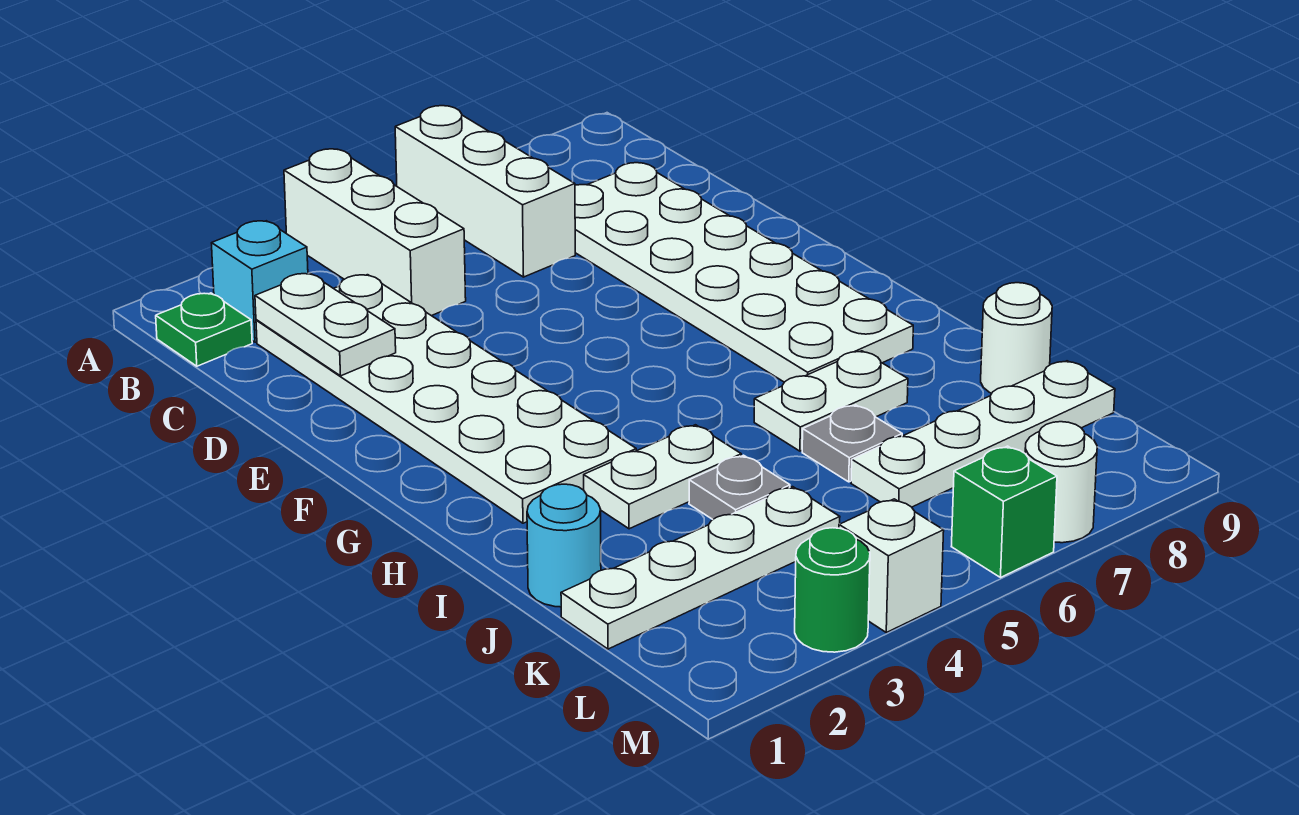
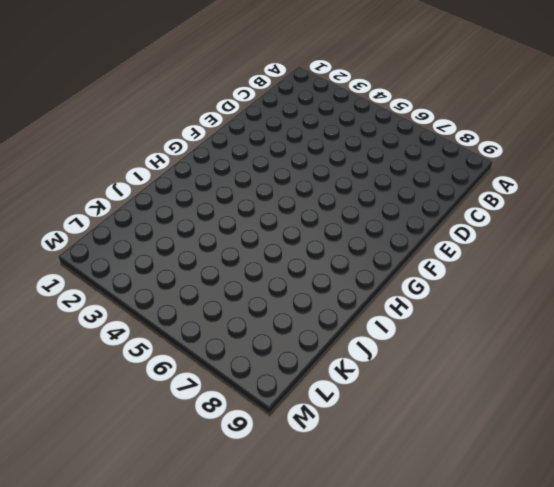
none -> white 1x3 brick [284,149,466,316]
none -> white 1x3 brick [395,106,575,277]
none -> green 1x1 plate [156,293,252,366]

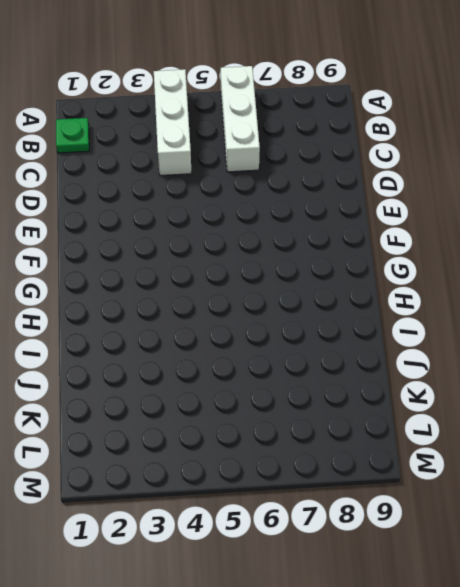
none -> cyan 1x1 brick [212,221,308,342]
none -> white 2x6 plate [256,275,636,523]
none -> white 2x6 plate [575,163,913,382]

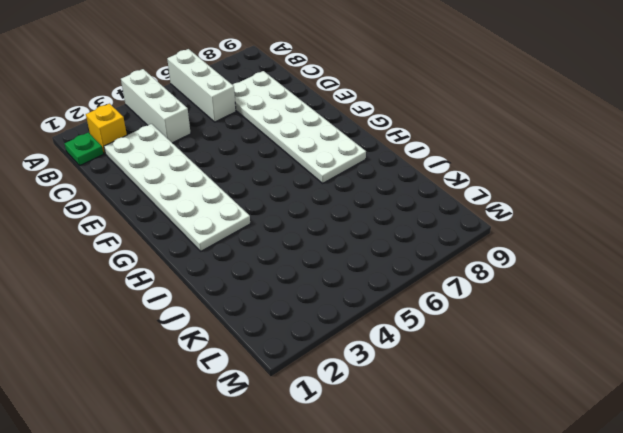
yellow 1x1 brick [86,104,127,153] -> cyan 1x1 brick [212,221,308,342]
none -> white 1x2 plate [584,425,741,529]
none -> white 1x2 plate [754,351,908,451]
none -> cyan 1x1 round brick [527,484,601,607]

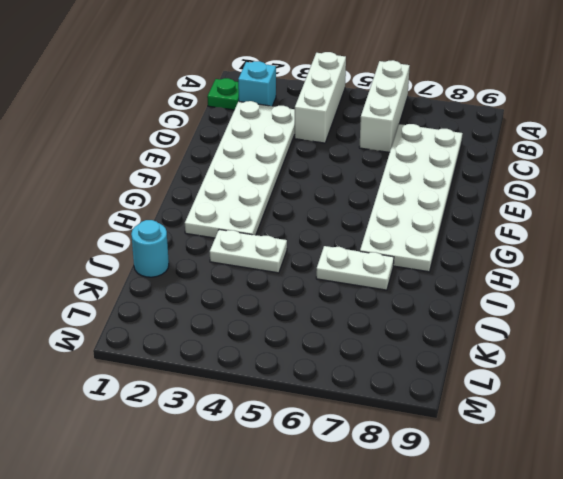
none -> grey 1x1 plate [689,455,790,519]
none -> grey 1x1 plate [802,405,902,482]
none -> white 1x1 round brick [981,283,1052,393]

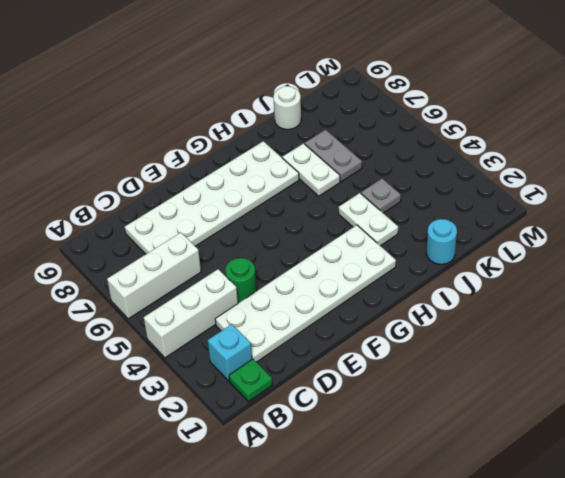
green 1x1 round brick [225,258,257,303] -> green 1x1 round brick moved to [795,528,870,652]
grey 1x2 plate [305,130,362,182] -> grey 1x1 plate [802,405,902,482]
none -> white 1x4 plate [561,487,840,649]
none -> white 1x4 plate [851,361,1115,507]
none -> white 1x1 brick [839,499,944,632]

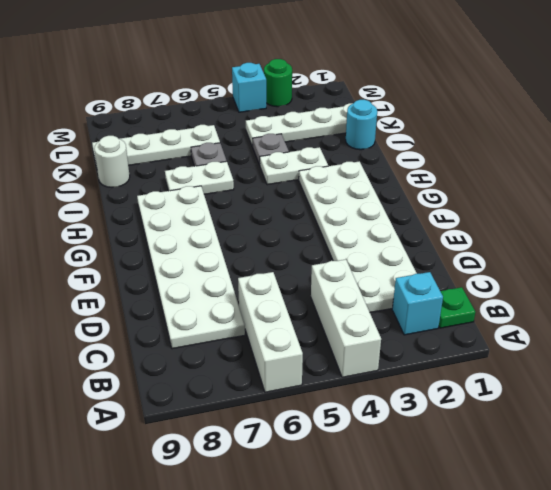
cyan 1x1 brick [232,63,266,112] -> white 1x1 brick [839,499,944,632]
none -> green 1x1 brick [951,446,1057,578]
none -> white 1x1 round brick [1025,422,1097,543]
none -> white 1x2 plate [255,273,396,376]

